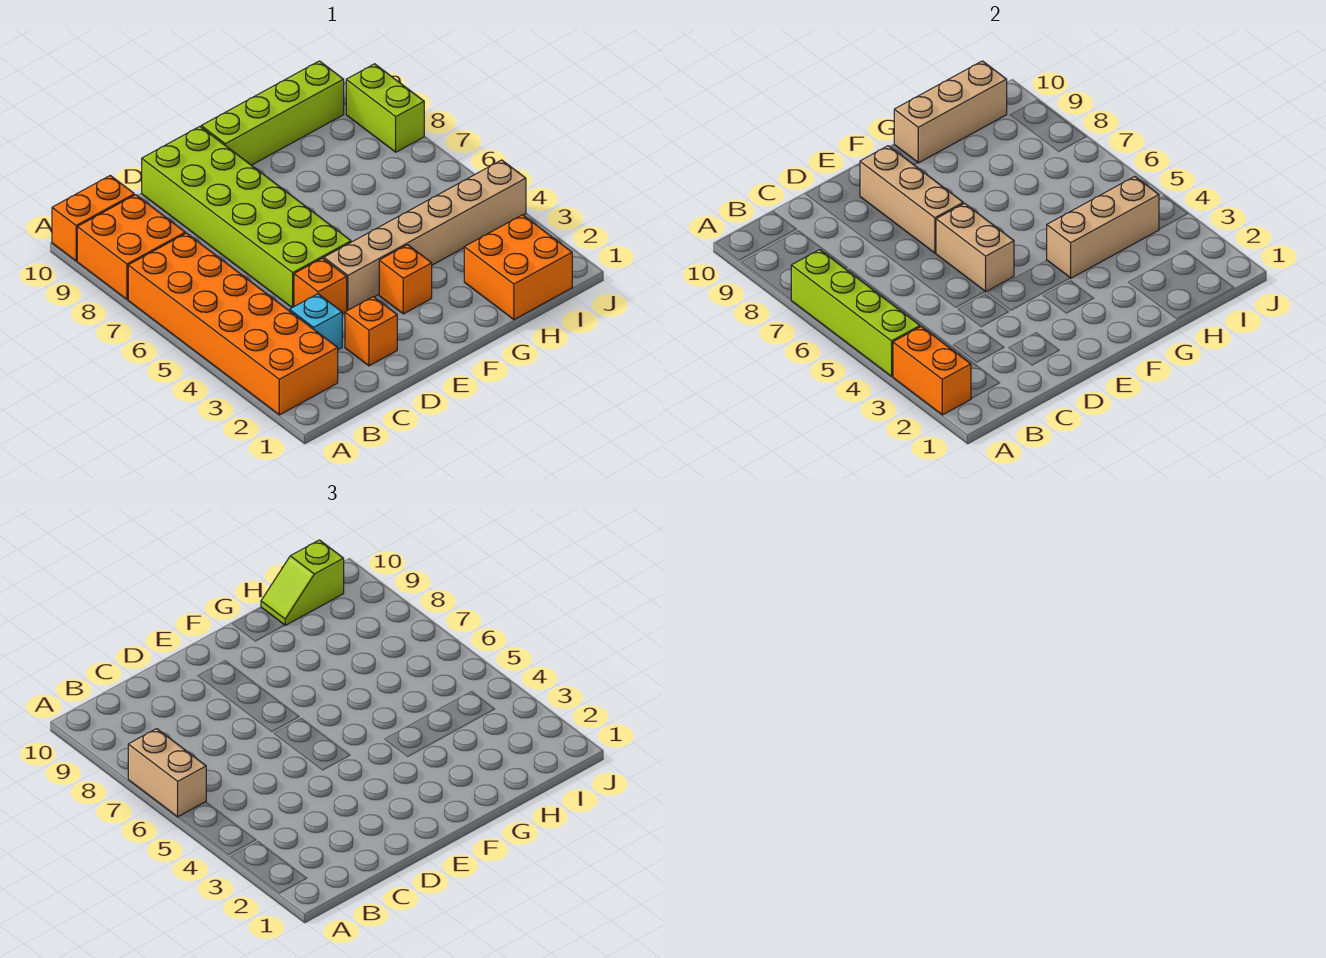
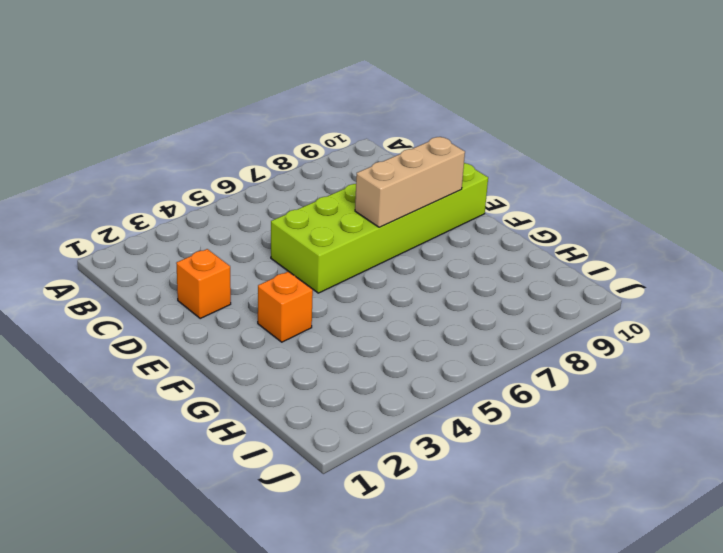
none -> orange 2x6 brick [128,233,338,415]
none -> orange 2x2 brick [77,195,185,299]
none -> orange 1x2 brick [52,176,134,261]

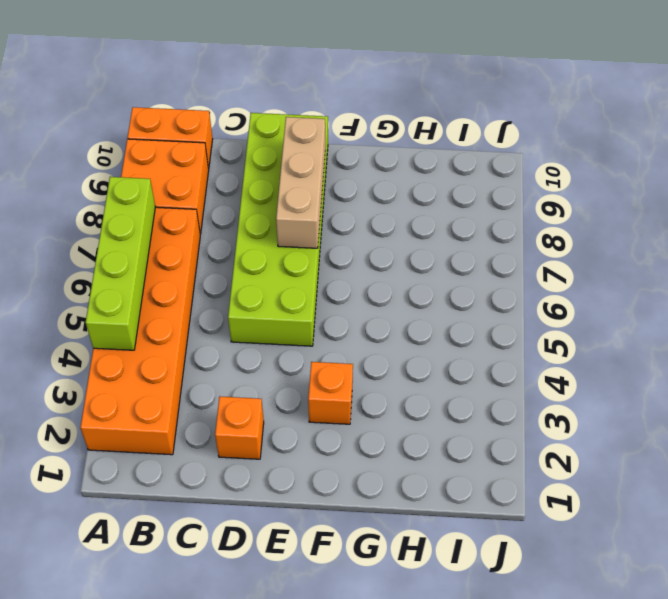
none -> cyan 1x1 brick [290,294,342,350]
none -> orange 1x1 brick [294,258,347,314]
none -> tan 1x6 brick [324,160,526,311]

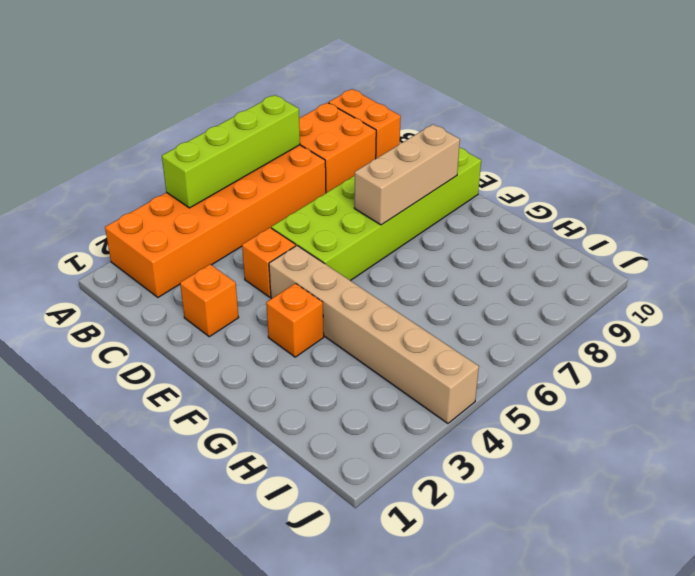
none -> cyan 1x1 brick [290,294,342,350]
none -> lime 1x4 brick [201,61,344,165]
none -> orange 2x2 brick [464,215,572,320]

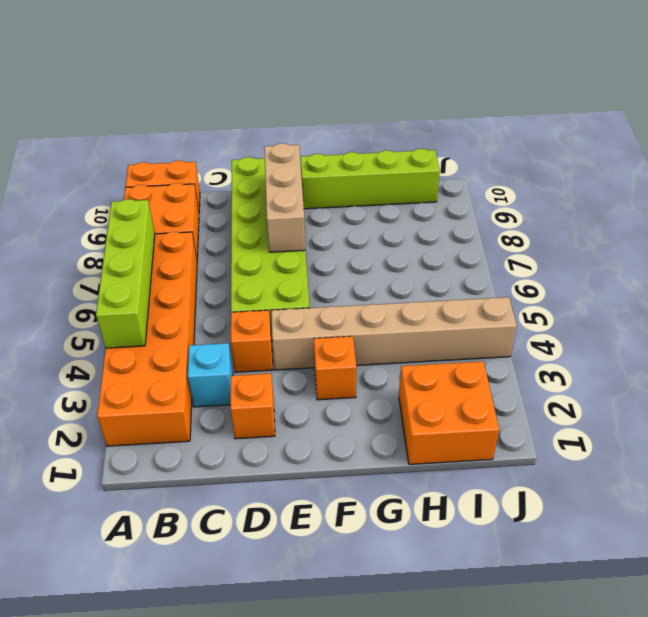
none -> lime 1x2 brick [346,64,424,152]
none -> orange 1x2 brick [893,327,971,415]
none -> tan 1x2 brick [936,203,1014,292]

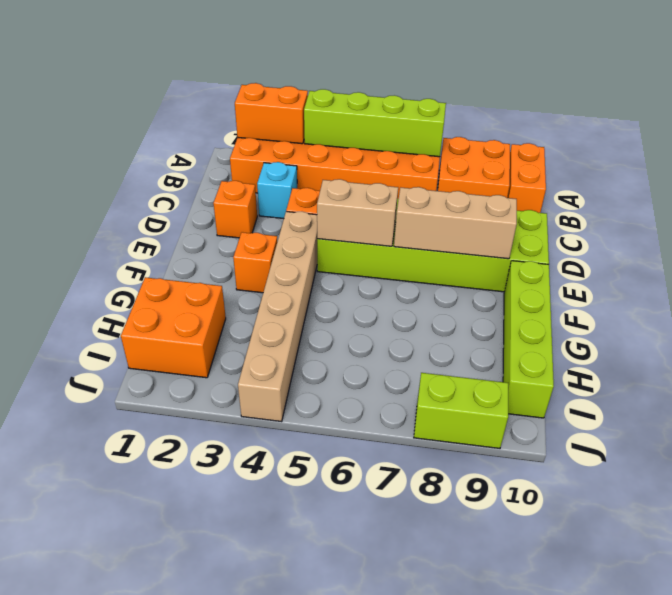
none -> tan 1x3 brick [1047,176,1159,278]
none -> tan 1x3 brick [894,61,1007,163]
none -> tan 1x2 brick [128,729,206,817]

